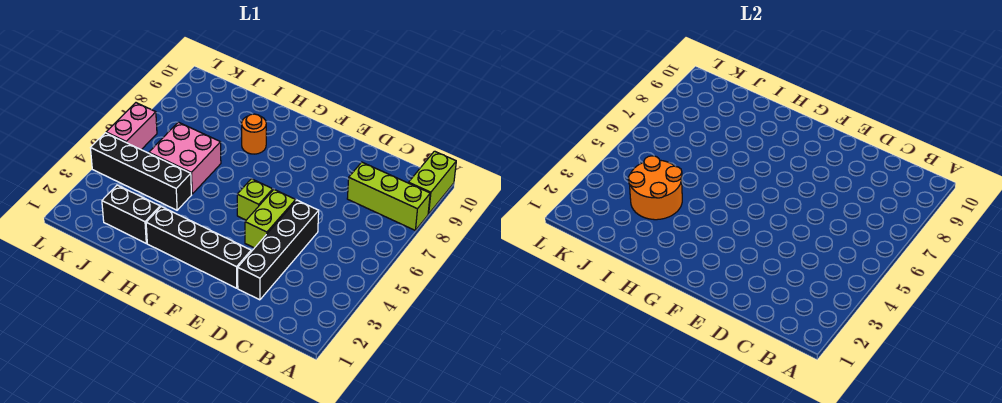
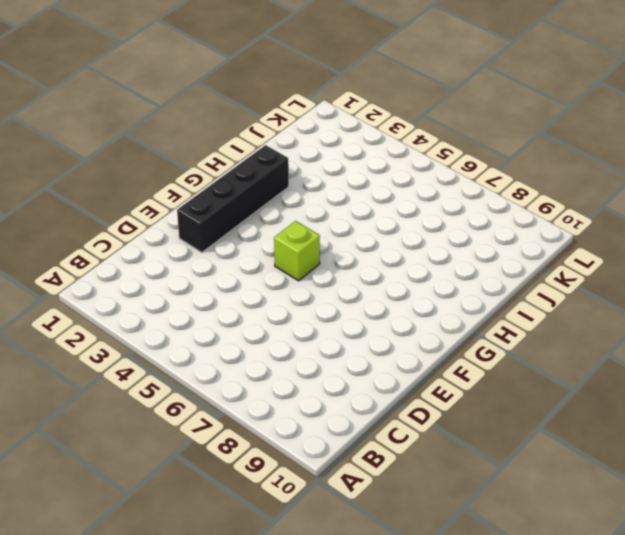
none -> lime 1x3 brick [347,162,430,230]
none -> lime 1x2 brick [409,151,456,214]
none -> black 1x4 brick [238,200,319,300]

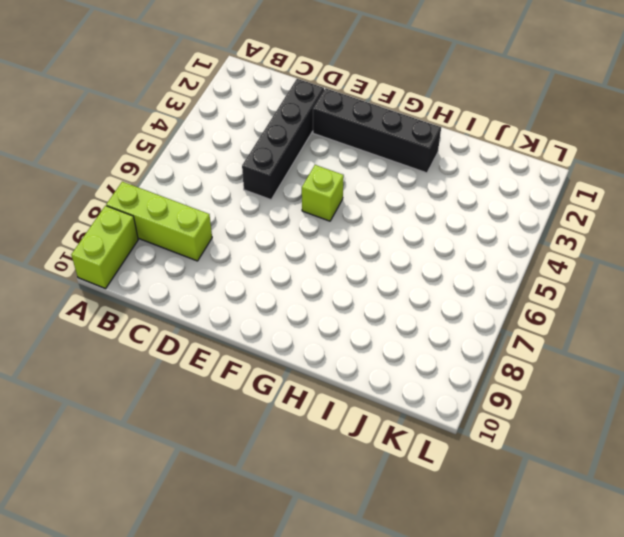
none -> lime 1x2 brick [245,189,296,248]
none -> orange 1x1 round brick [242,114,266,154]
none -> black 1x2 brick [102,185,160,243]

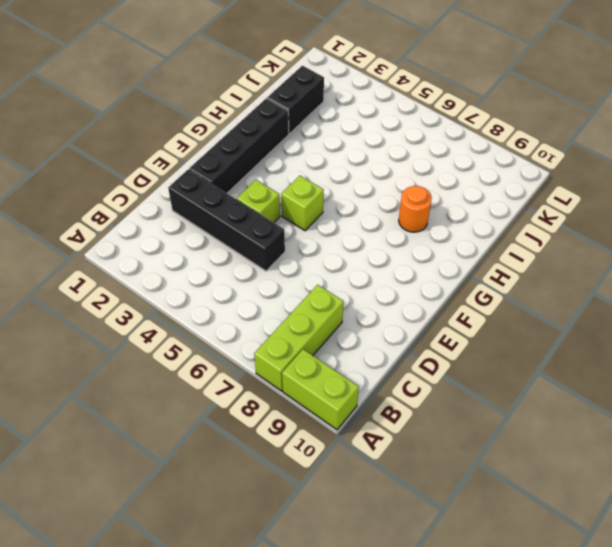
lime 1x1 brick [237,180,280,223] -> lime 1x2 brick [245,189,296,248]
none -> black 1x4 brick [91,133,191,210]
none -> pink 2x2 brick [149,122,221,194]
none -> pink 1x2 brick [106,103,157,150]

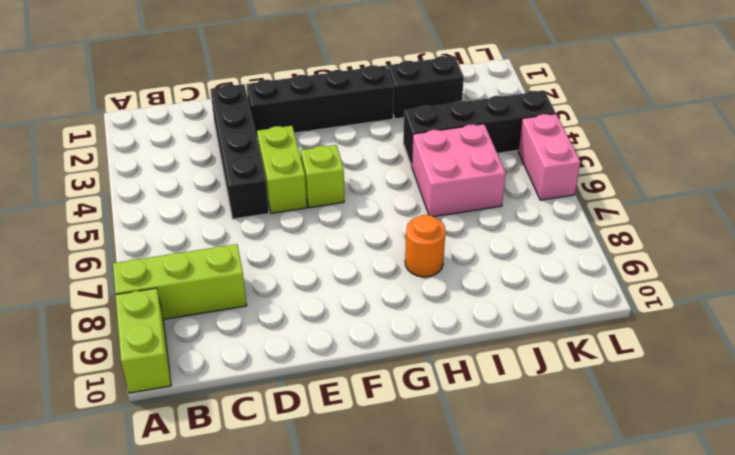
none -> orange 2x2 round brick [628,156,682,220]

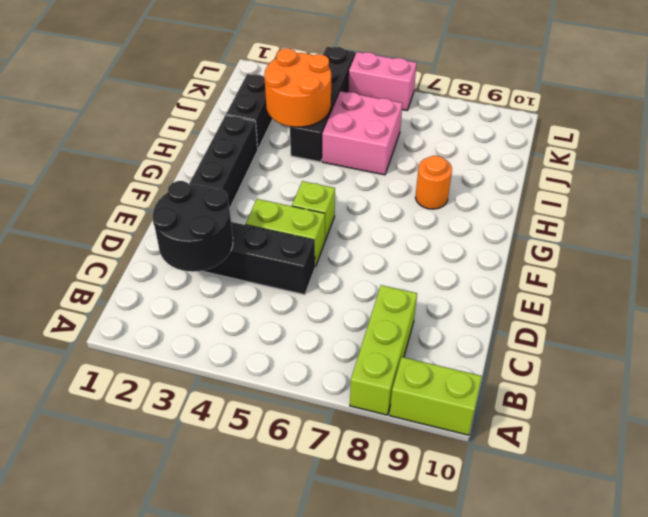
black 2x2 round brick [153,181,233,272] -> none

